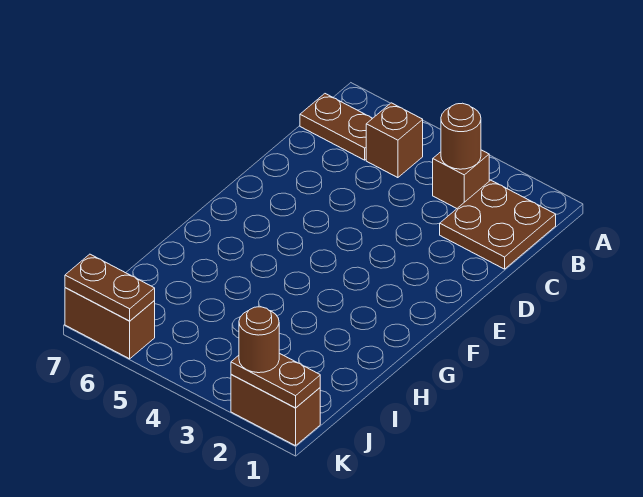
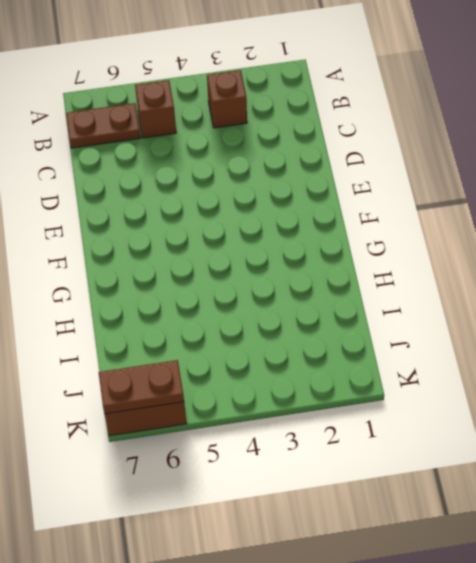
none -> brown 2x2 plate [440,180,556,269]
none -> brown 1x2 brick [231,374,320,446]

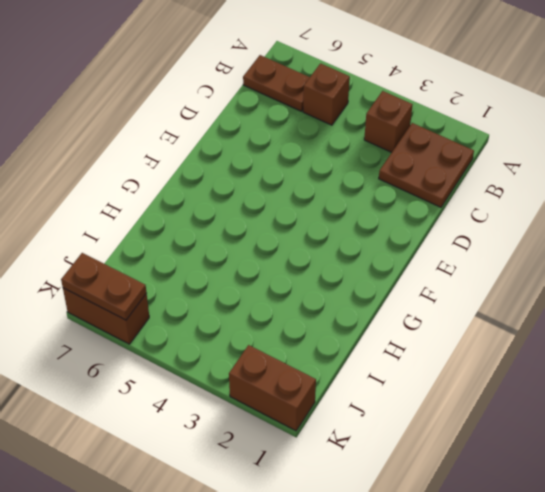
none -> brown 1x1 round brick [441,103,481,169]
none -> brown 1x2 plate [231,353,320,408]

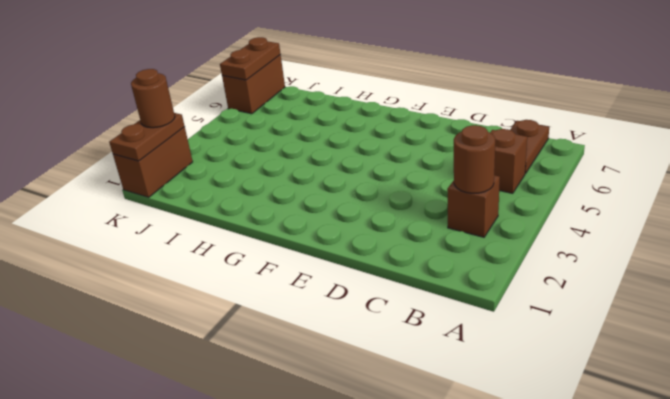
none -> brown 2x2 plate [440,180,556,269]

